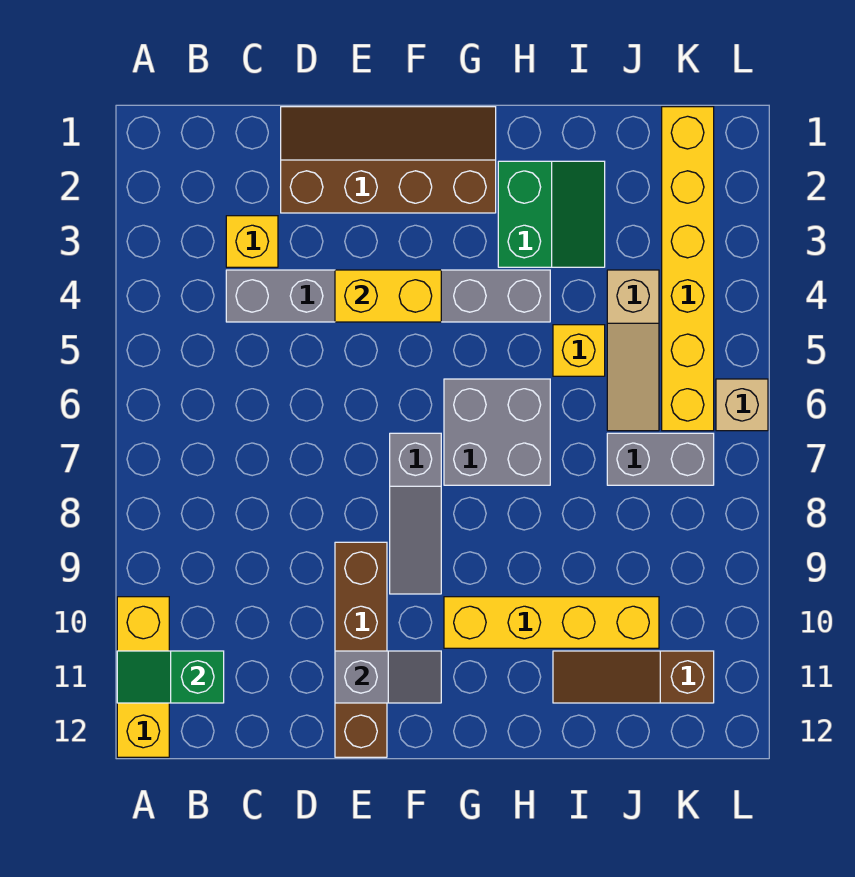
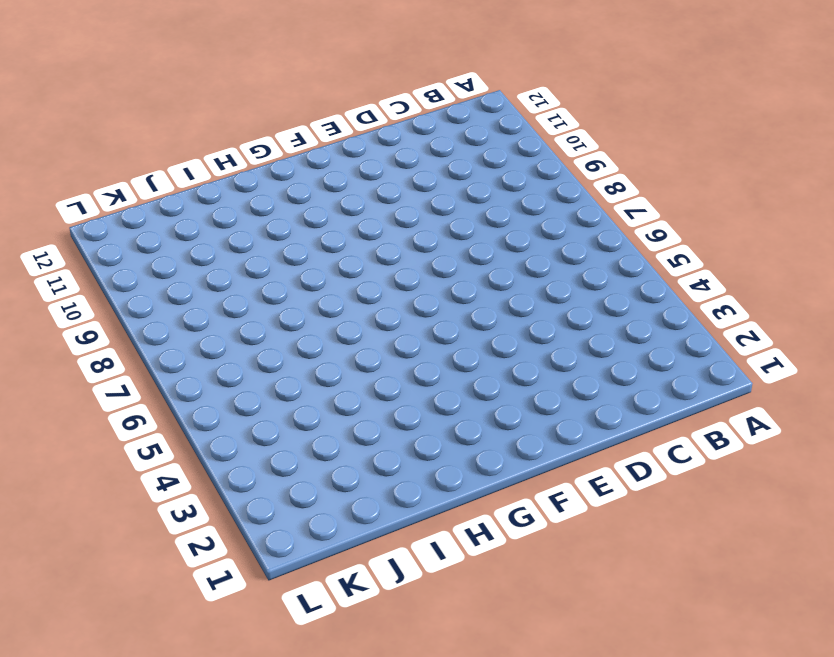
none -> yellow 1x3 brick [117,597,169,757]
none -> yellow 1x1 brick [226,216,278,267]
none -> grey 1x6 brick [226,270,550,322]

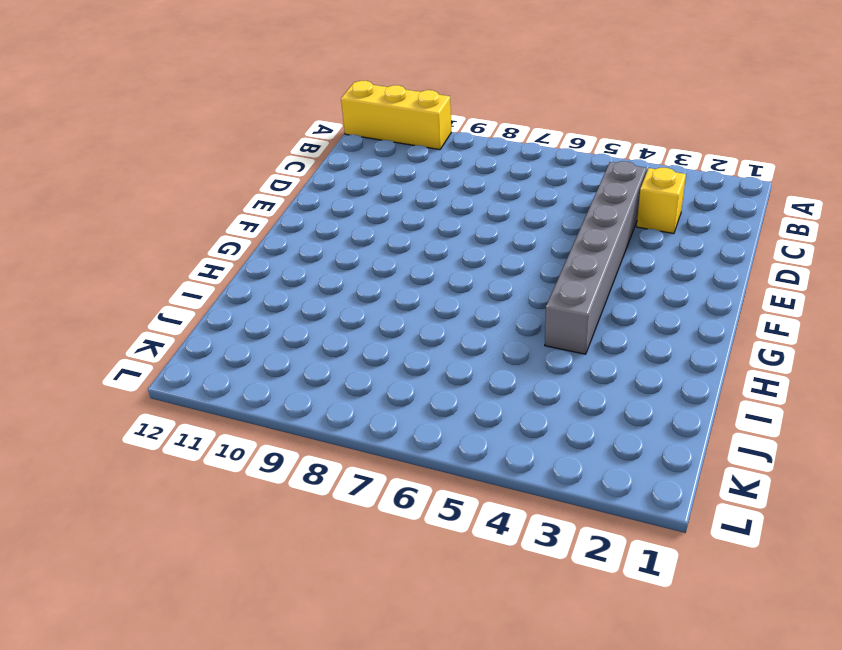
none -> brown 2x4 slope [281,107,496,213]
none -> brown 1x4 brick [335,542,387,757]
none -> grey 1x3 slope [390,433,441,594]

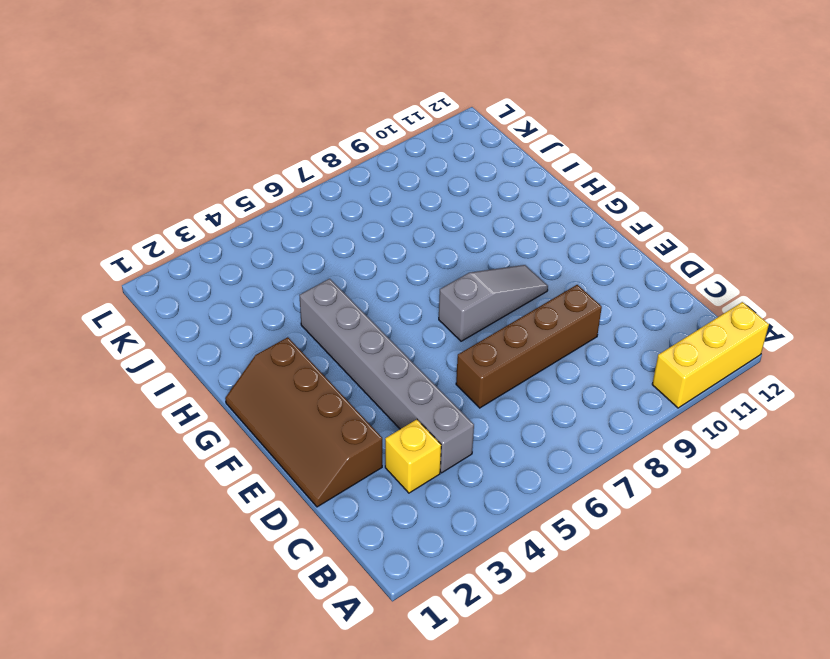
brown 1x4 brick [456,285,602,408] -> brown 1x4 brick moved to [335,542,387,757]
none -> grey 2x2 brick [444,379,550,485]
none -> yellow 1x4 brick [444,597,659,648]
none -> green 2x2 slope [498,161,605,267]

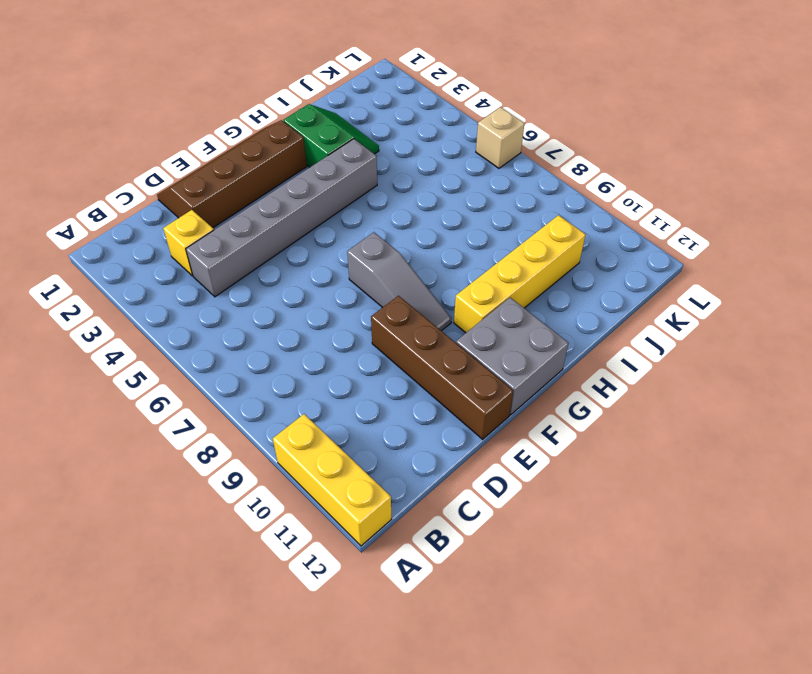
grey 2x2 brick [456,298,569,415] -> grey 2x2 brick moved to [444,379,550,485]
none -> yellow 1x1 brick [553,325,605,376]
none -> brown 1x3 slope [553,651,714,703]
none -> tan 1x3 slope [607,270,659,431]

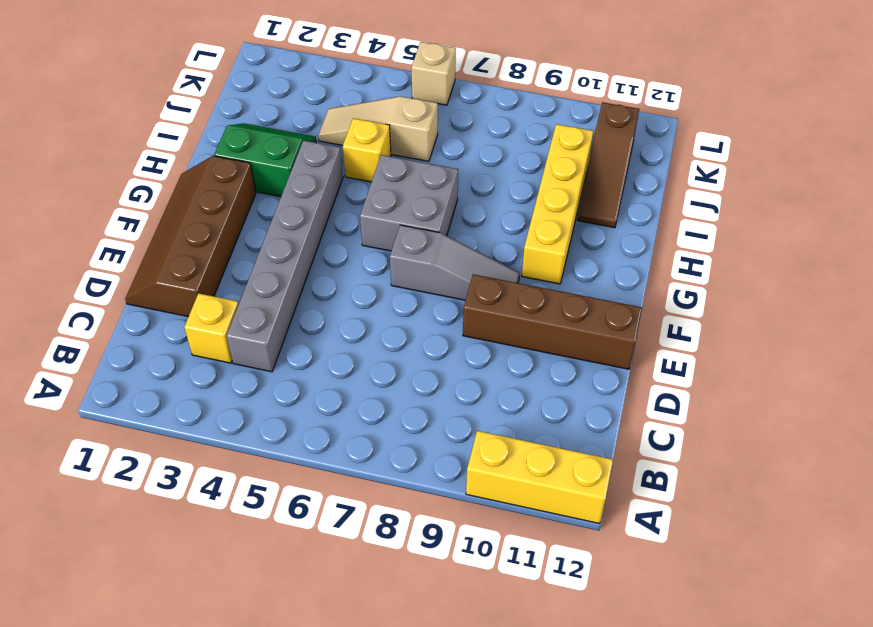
tan 1x3 slope [318,96,438,161] -> tan 1x3 slope turned to [607,270,659,431]
none -> grey 1x2 brick [607,433,714,485]
none -> yellow 1x6 brick [662,107,714,431]
none -> green 1x2 slope [117,651,224,703]

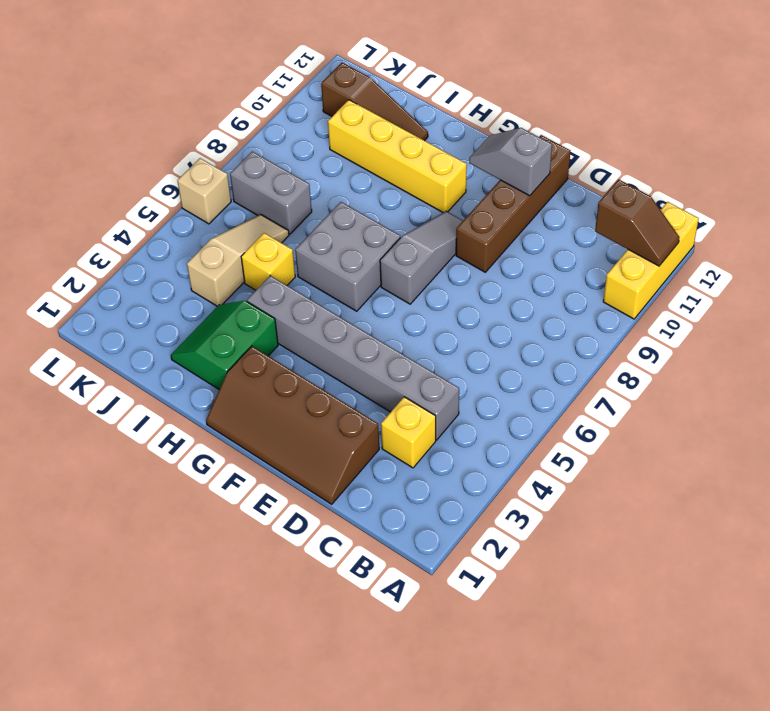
brown 1x2 slope [595,179,680,266] -> green 1x2 slope [117,651,224,703]
none -> yellow 1x6 brick [662,107,714,431]
none -> yellow 1x2 brick [335,270,441,322]

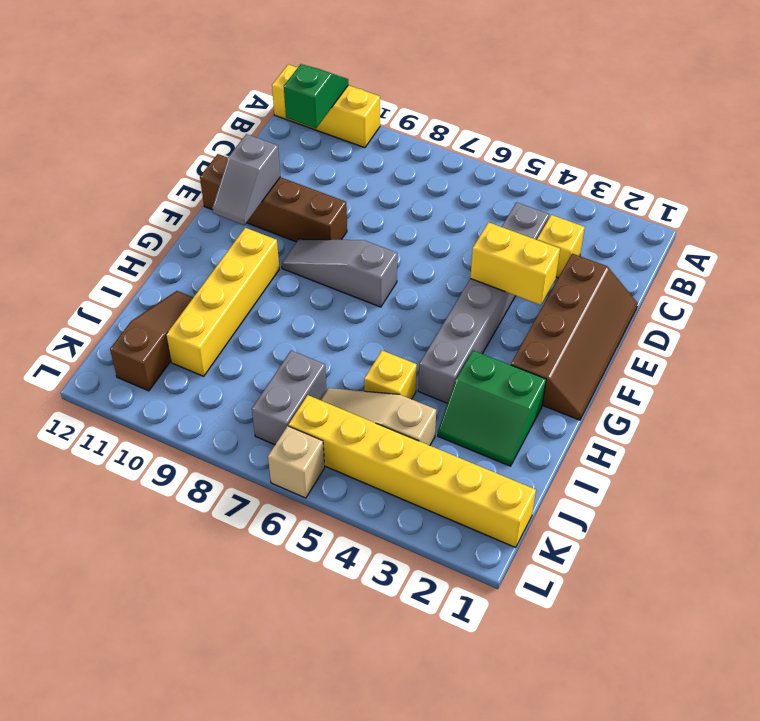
yellow 1x2 brick [470,222,560,305] -> yellow 1x2 brick turned to [335,270,441,322]
none -> grey 2x2 brick [444,379,550,485]

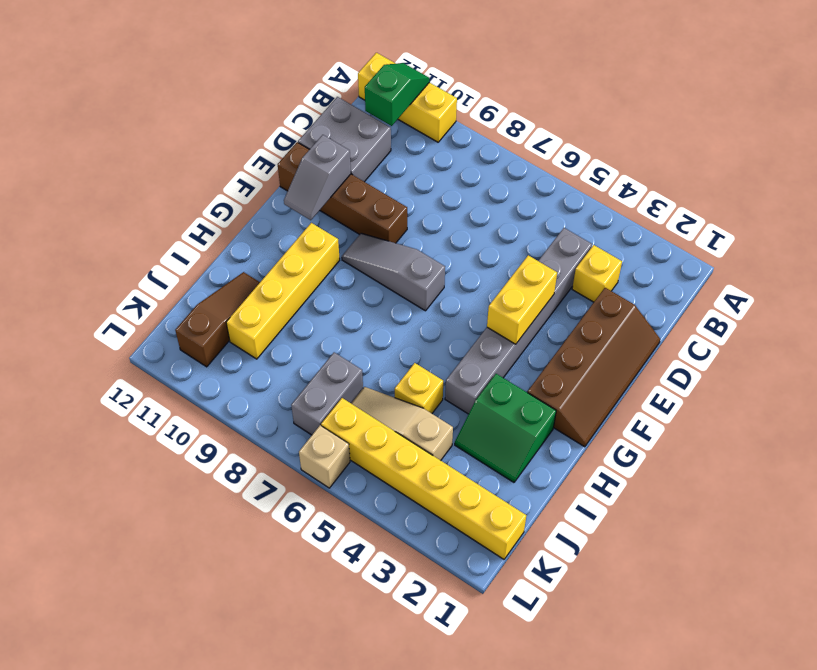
grey 2x2 brick [298,97,391,182] -> grey 2x2 brick moved to [444,379,550,485]

